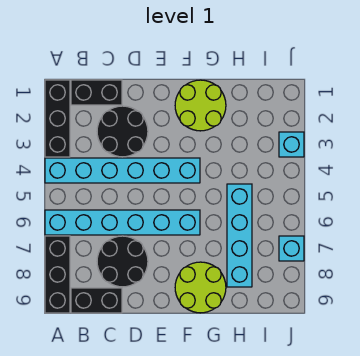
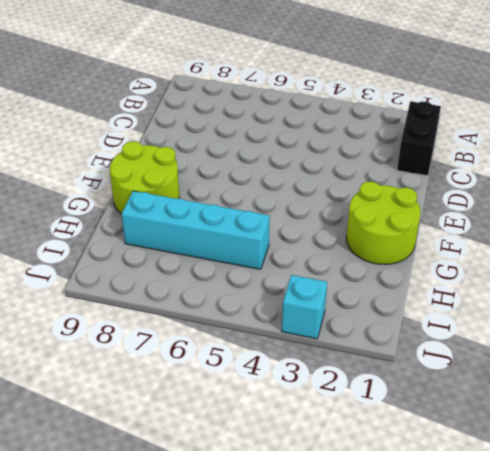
none -> black 1x3 brick [45,80,70,157]
none -> cyan 1x6 brick [45,158,200,183]
none -> cyan 1x6 brick [45,210,200,235]

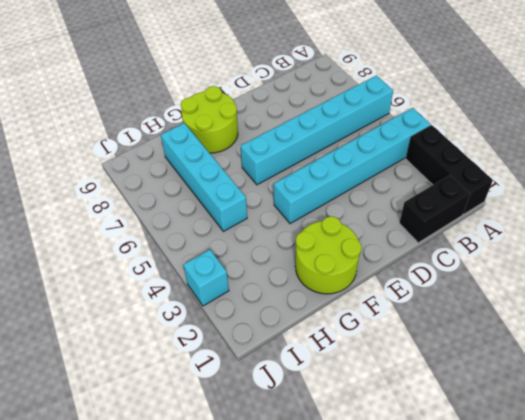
none -> black 1x3 brick [45,236,70,313]
none -> black 1x2 brick [71,288,122,313]
none -> black 2x2 round brick [97,106,148,157]

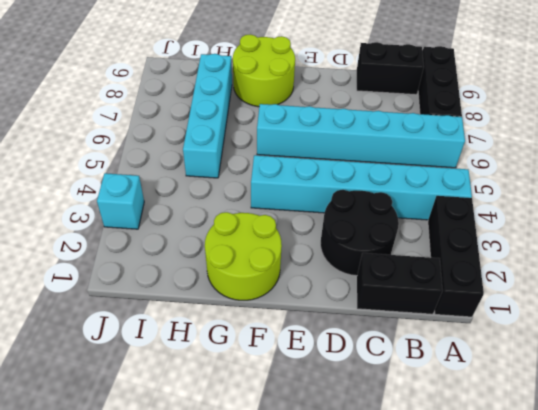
none -> black 2x2 round brick [97,236,148,287]
none -> cyan 1x1 brick [279,236,304,261]

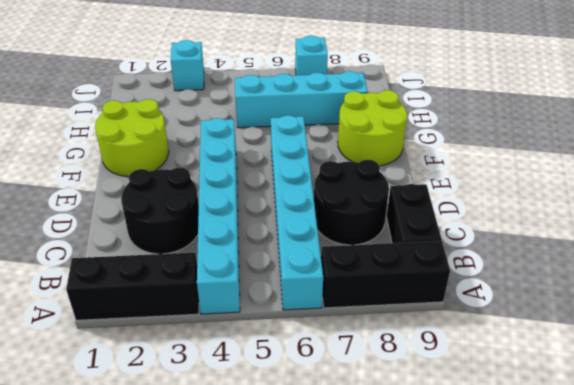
none -> black 1x2 brick [71,80,122,105]

